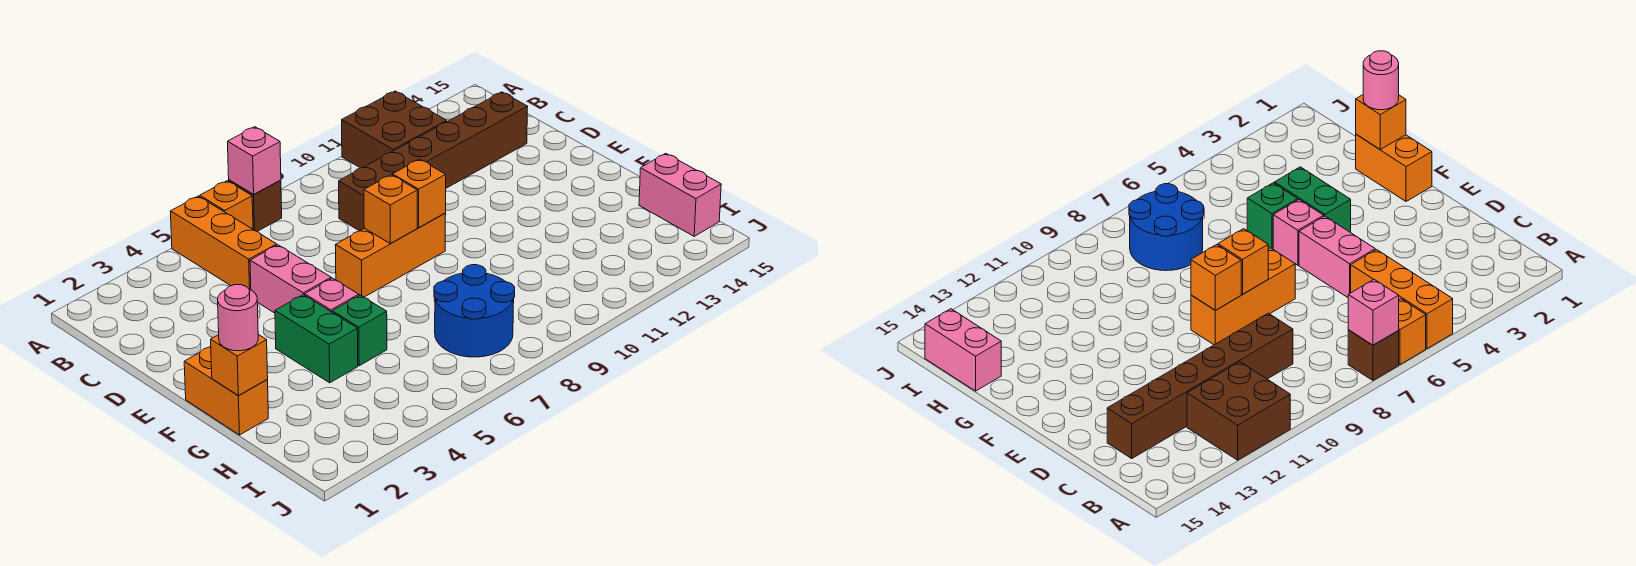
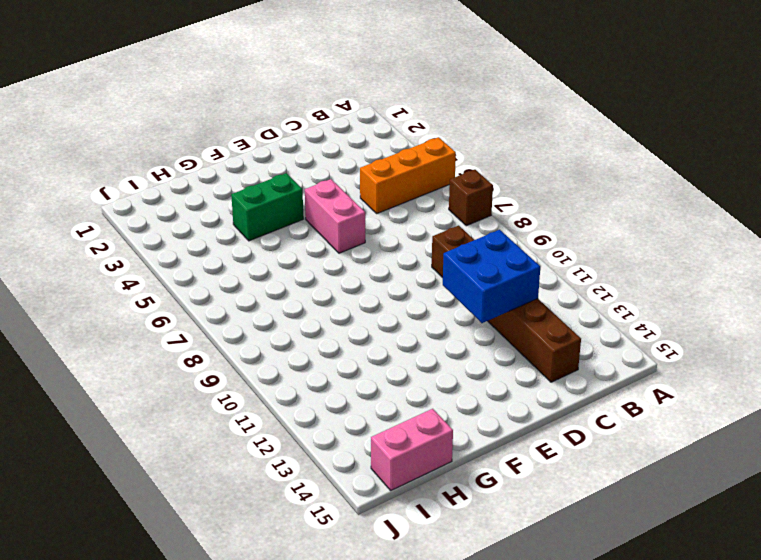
blue 2x2 brick [443,230,540,323] -> none
pink 1x2 brick [305,179,365,253] -> pink 1x2 brick turned to [250,245,331,313]
none -> orange 1x1 brick [200,181,253,229]
none -> brown 2x2 brick [342,91,447,168]
none -> orange 1x3 brick [335,213,446,297]

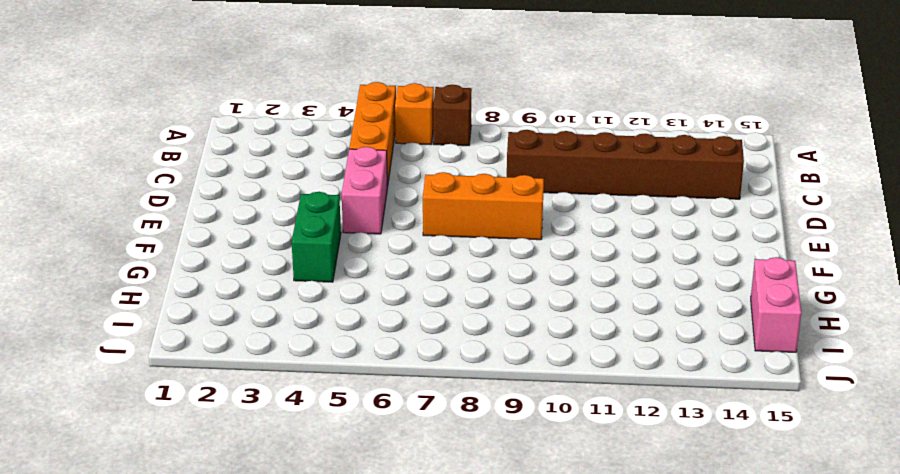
none -> brown 2x2 brick [342,91,447,168]
none -> orange 1x2 brick [184,346,268,435]
none -> pink 1x1 brick [305,278,359,312]

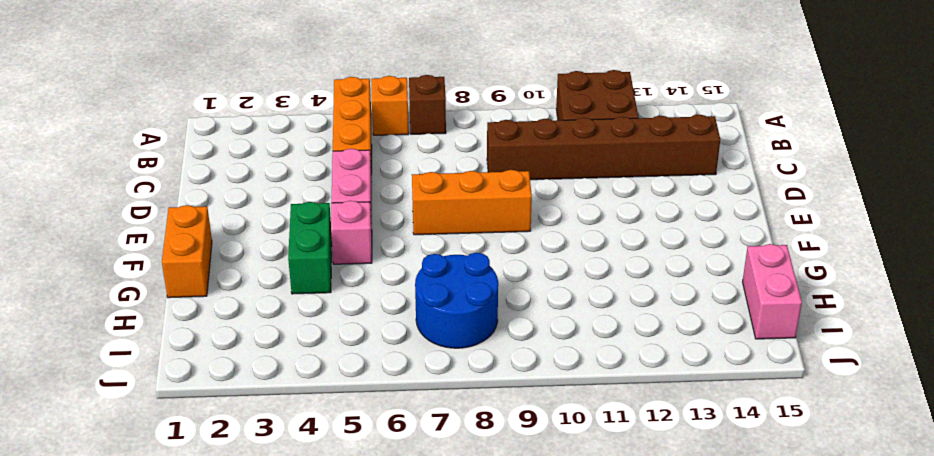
none -> green 1x1 brick [332,295,387,366]
none -> pink 1x1 brick [228,127,281,194]
none -> orange 1x1 brick [364,175,417,243]

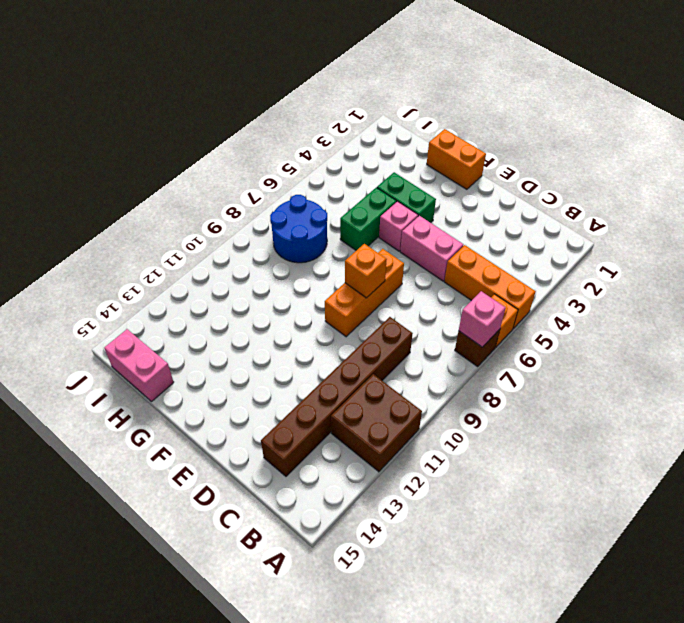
green 1x2 brick [340,188,396,250] -> green 1x1 brick [332,295,387,366]
none -> orange 1x1 brick [393,159,446,228]
none -> orange 1x1 brick [211,334,268,396]
none -> pink 1x1 round brick [218,285,258,351]

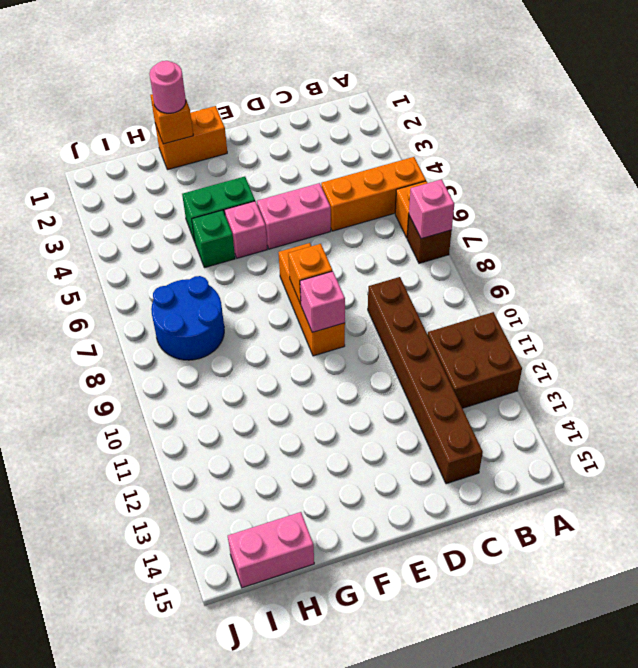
pink 1x1 brick [300,271,345,332] -> orange 1x1 brick [393,159,446,228]

